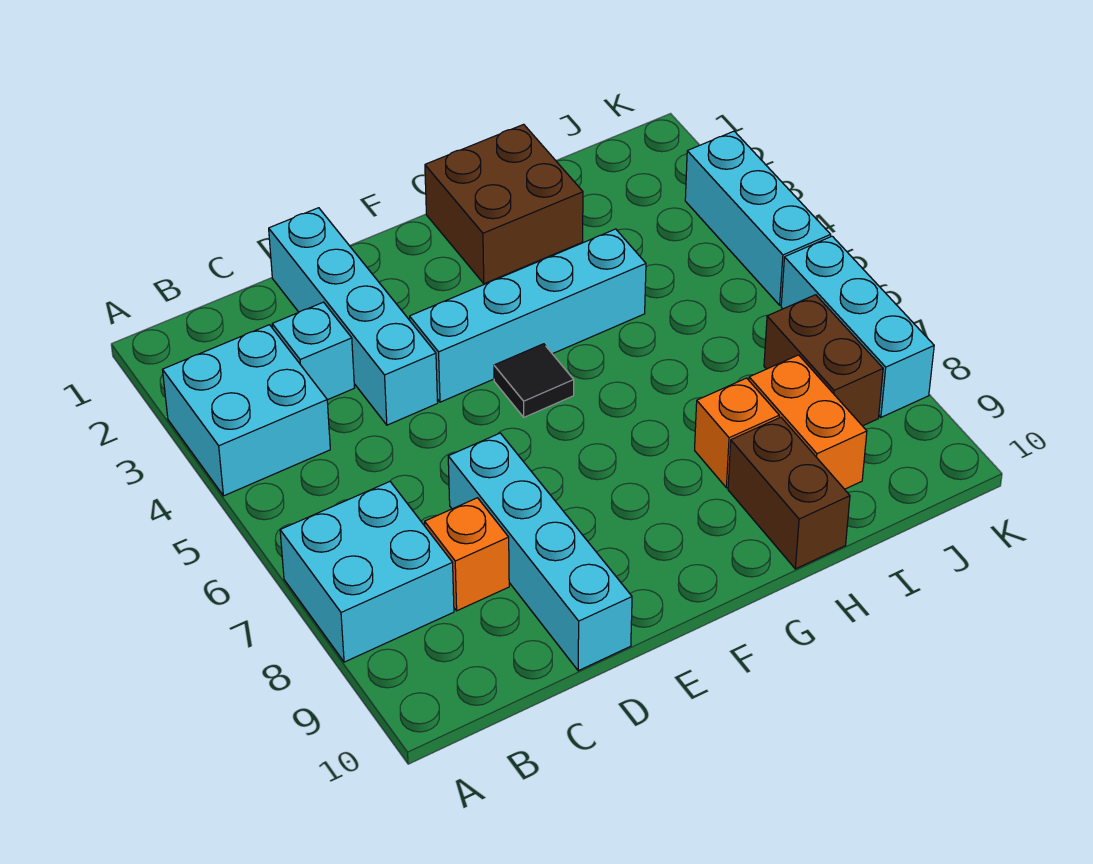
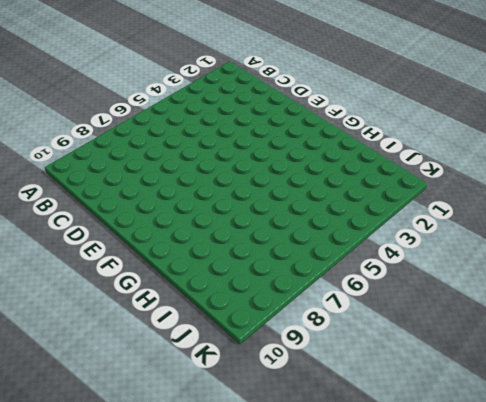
none -> cyan 2x2 brick [163,325,330,496]
none -> cyan 2x2 brick [280,482,454,662]
none -> cyan 1x1 brick [272,302,355,400]

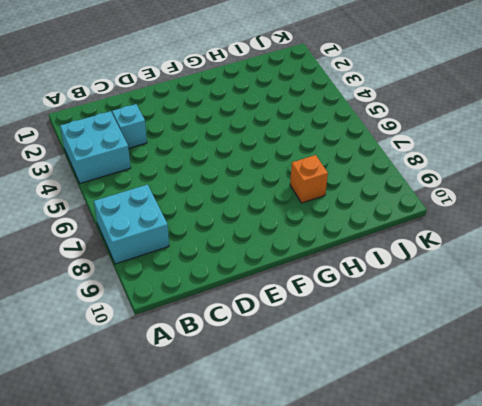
none -> orange 1x1 brick [425,498,509,611]
none -> cyan 1x4 brick [269,208,438,425]
none -> cyan 1x4 brick [448,433,632,671]

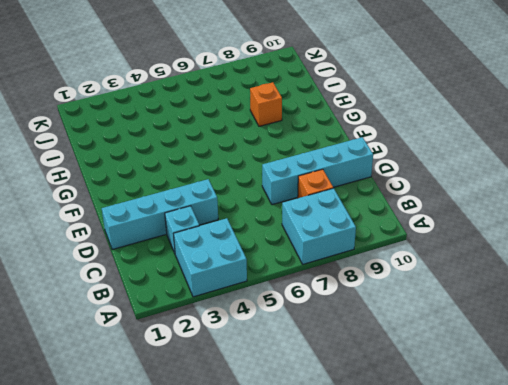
none -> cyan 1x4 brick [410,229,646,402]
none -> black 1x1 tile [494,344,574,417]
none -> brown 2x2 brick [425,124,583,284]

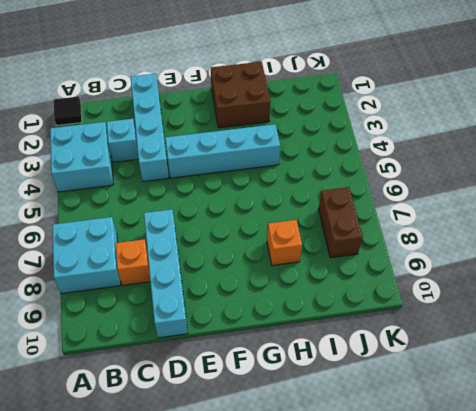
black 1x1 tile [54,97,82,125] -> black 1x1 tile moved to [494,344,574,417]
none -> brown 1x2 brick [728,417,850,569]
none -> orange 1x2 brick [749,355,867,489]
none -> cyan 1x3 brick [685,131,831,305]

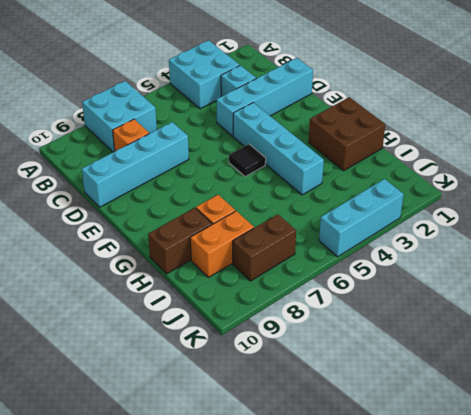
none -> cyan 1x3 brick [781,236,934,417]

